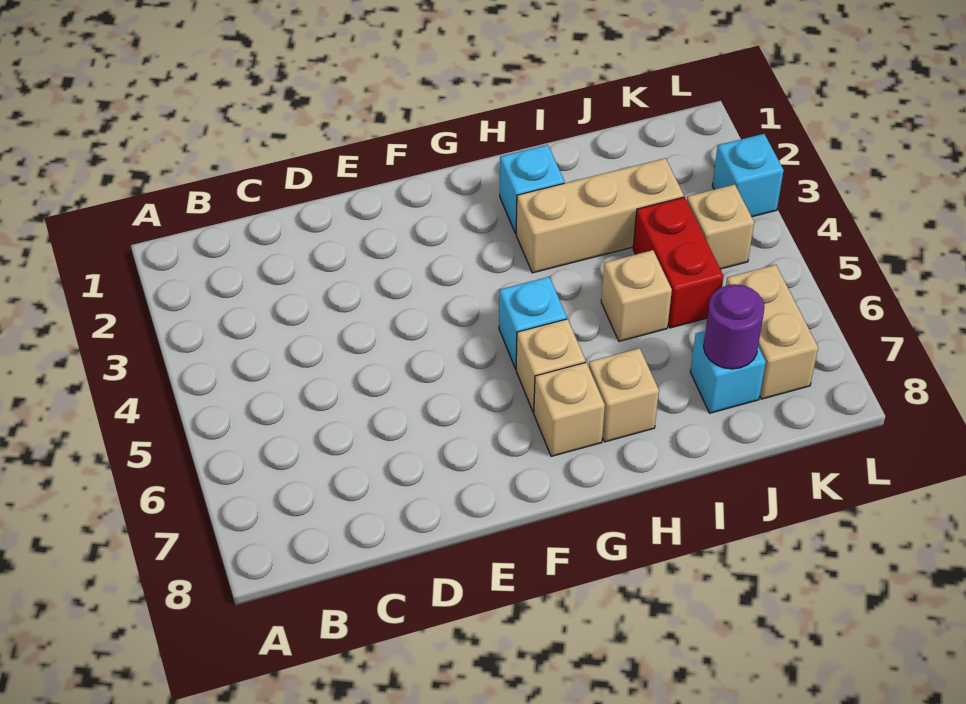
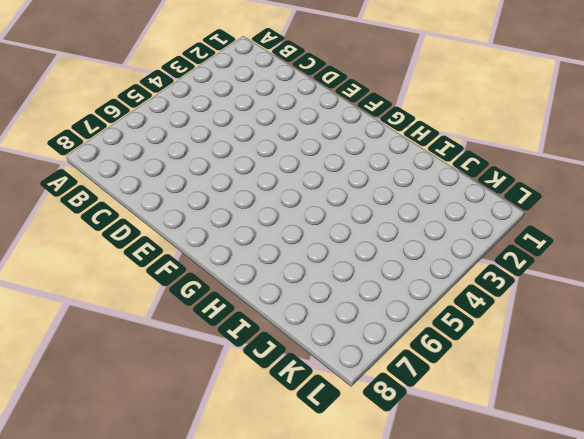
none -> cyan 1x1 brick [499,277,567,369]
none -> tan 1x1 brick [516,319,586,412]
none -> tan 1x1 brick [534,362,605,456]

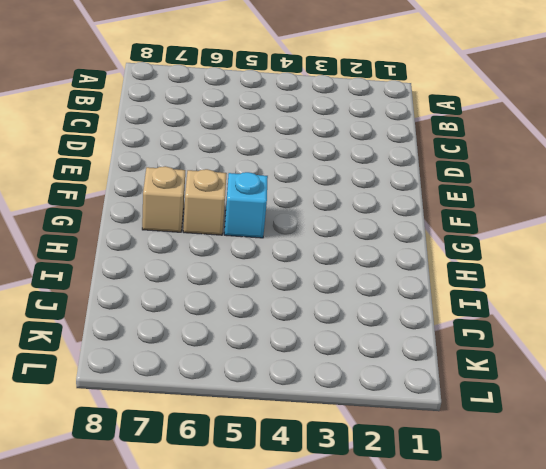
none -> cyan 1x1 brick [500,145,565,233]
none -> tan 1x3 brick [516,158,684,273]
none -> tan 1x1 brick [589,348,659,442]

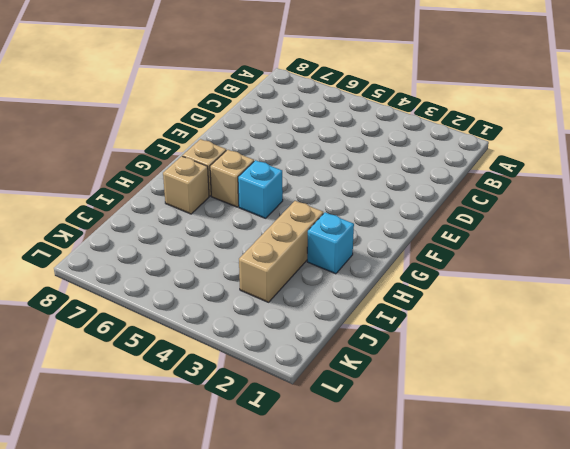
none -> tan 1x1 brick [601,250,672,341]
none -> red 1x2 brick [633,197,724,328]
none -> cyan 1x1 brick [690,331,766,413]

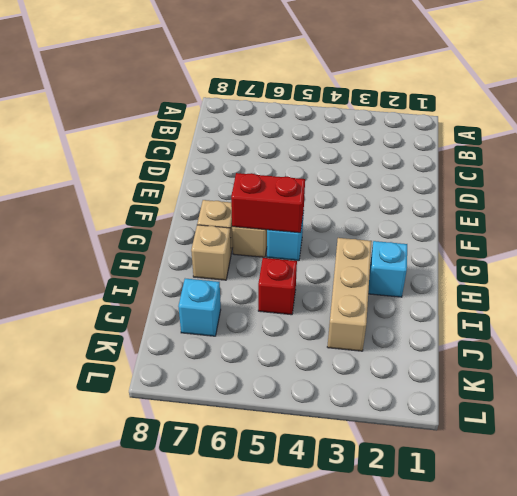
red 1x2 brick [231,173,305,233] -> red 1x2 brick moved to [633,197,724,328]
red 1x1 brick [258,258,297,315] -> tan 1x1 brick [601,250,672,341]
none -> tan 1x1 brick [687,184,754,269]
none -> tan 1x2 brick [726,265,818,399]
none -> cyan 1x1 brick [712,134,784,217]

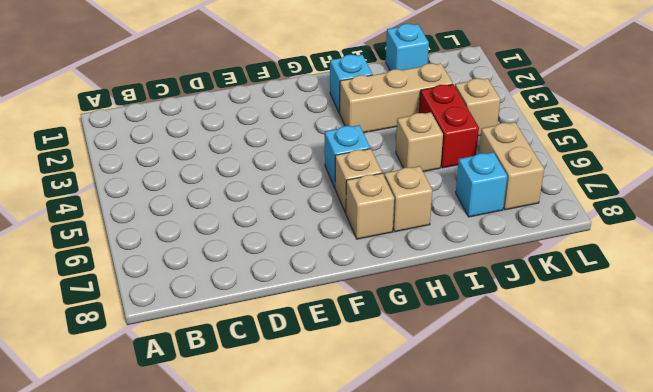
cyan 1x1 brick [386,24,429,70] -> cyan 1x1 brick moved to [712,134,784,217]
none -> purple 1x1 round brick [704,284,765,369]

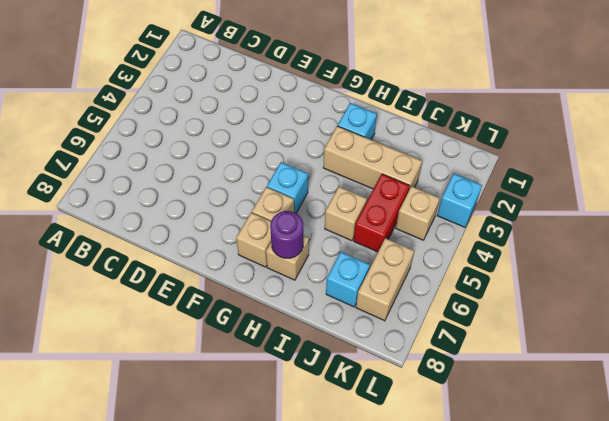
purple 1x1 round brick [270,211,303,258] -> purple 1x1 round brick moved to [704,284,765,369]

